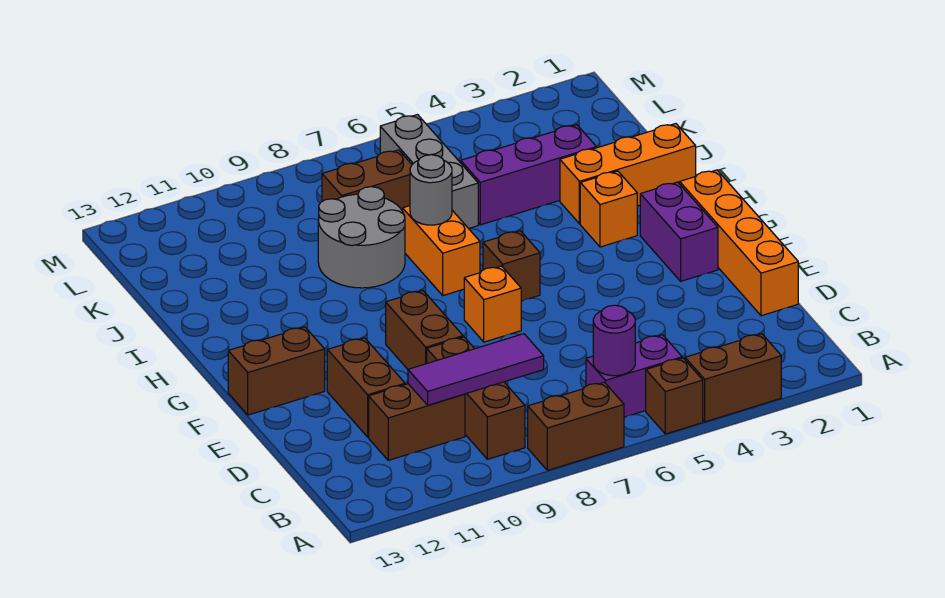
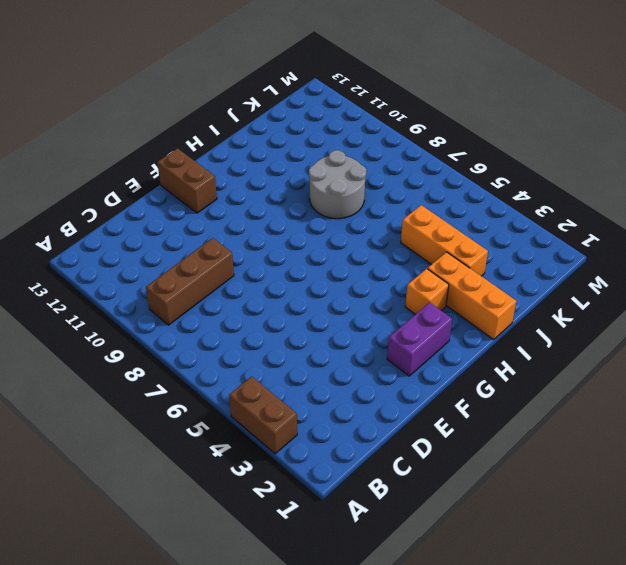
orange 1x3 brick [401,205,488,276] -> purple 1x3 brick [461,125,596,225]
none -> brown 1x1 brick [646,358,703,434]
none -> brown 1x2 brick [528,382,624,470]
none -> purple 1x2 brick [586,335,682,417]

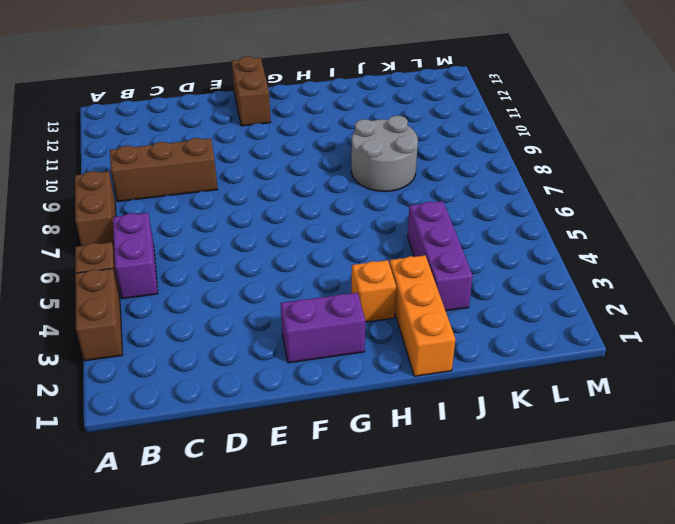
none -> brown 1x2 brick [369,384,465,460]
none -> orange 1x4 brick [680,170,798,316]
none -> brown 1x2 brick [327,338,405,437]

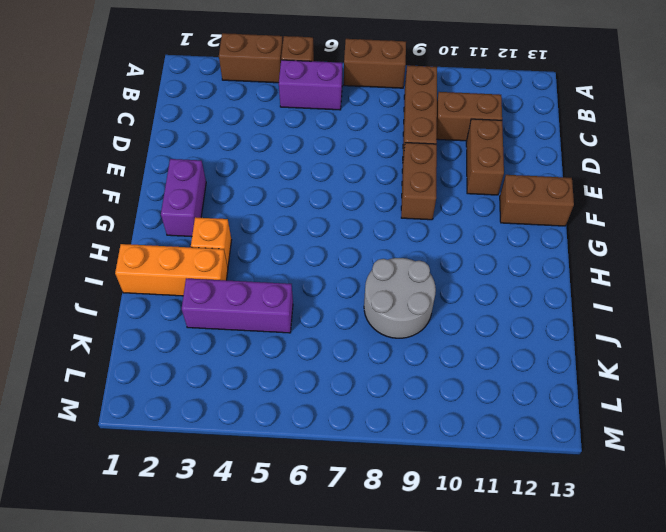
none -> orange 1x4 brick [680,170,798,316]
none -> orange 1x1 brick [464,266,521,342]
none -> brown 1x1 brick [483,231,540,301]

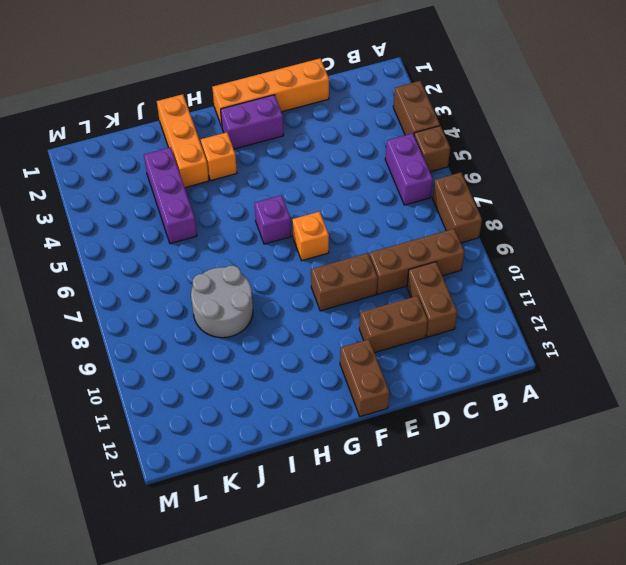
purple 1x1 brick [255,195,291,244] -> brown 1x1 brick [483,231,540,301]
none -> orange 1x2 brick [403,206,480,296]
none -> grey 1x3 brick [380,115,478,229]
none -> brown 1x2 brick [322,150,412,211]

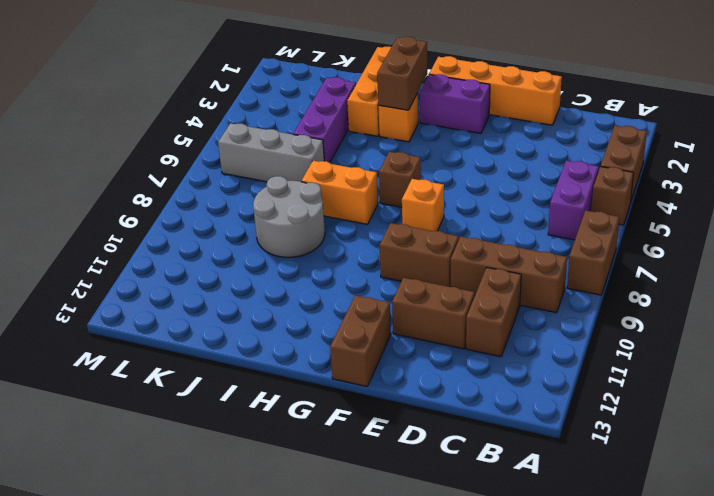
brown 1x2 brick [377,37,427,110] -> brown 1x2 brick moved to [322,150,412,211]
none -> purple 1x1 round brick [593,305,635,376]
none -> purple 1x3 tile [408,334,544,405]
none -> grey 1x1 round brick [410,155,452,225]

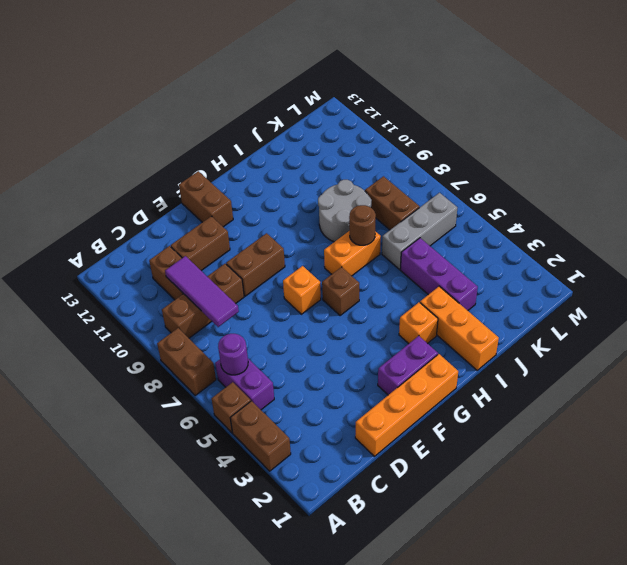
brown 1x1 round brick [349,205,376,245] -> grey 1x1 round brick [410,155,452,225]

